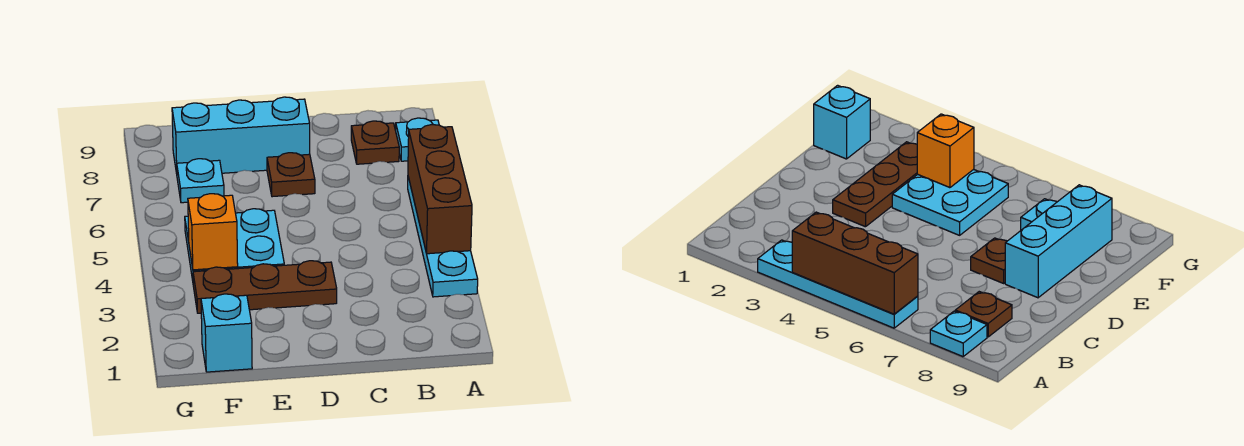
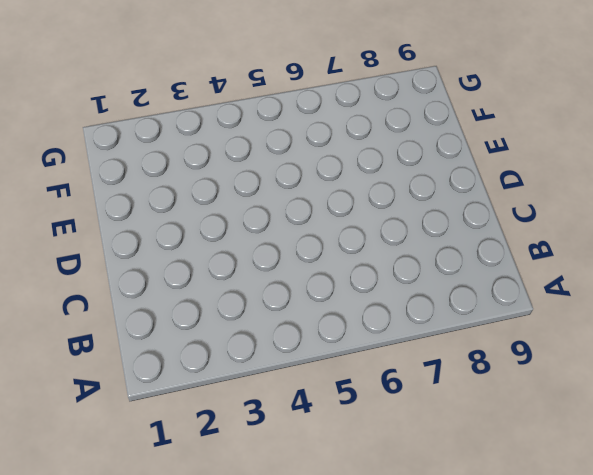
none -> cyan 1x4 plate [408,177,478,297]
none -> cyan 1x1 plate [396,118,439,161]

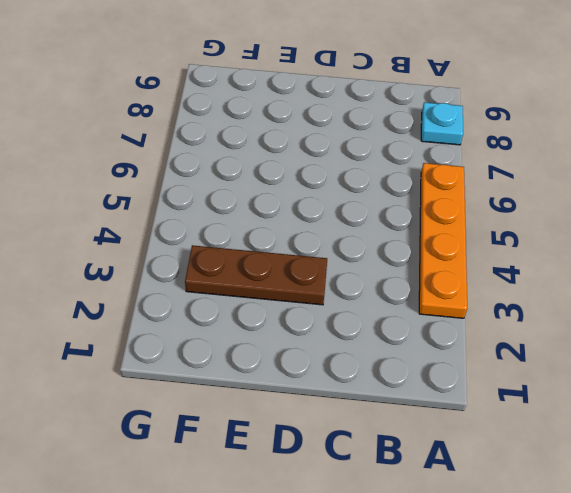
orange 1x4 plate [419,163,467,318] -> cyan 1x4 plate [408,177,478,297]
none -> brown 1x1 plate [351,121,399,164]
none -> brown 1x1 plate [267,153,315,197]

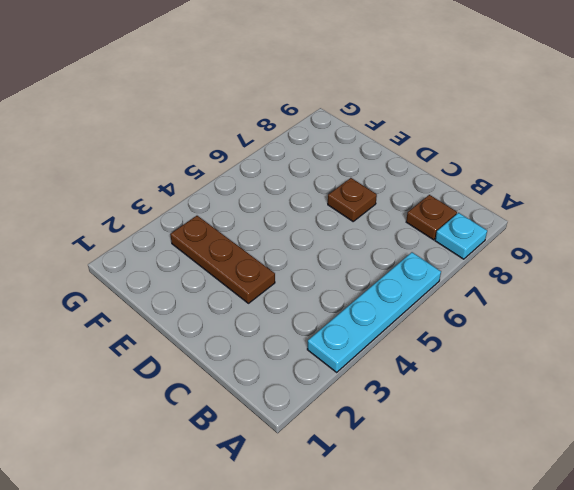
none -> cyan 1x3 brick [172,97,310,173]
none -> cyan 2x2 plate [185,209,284,280]

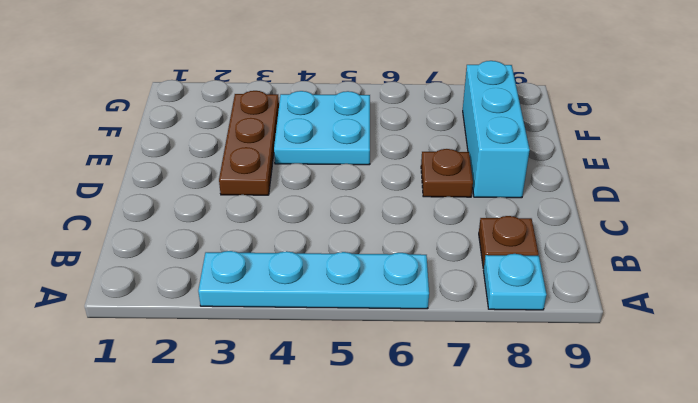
none -> cyan 1x1 brick [201,294,252,372]
none -> cyan 1x1 plate [177,159,224,203]

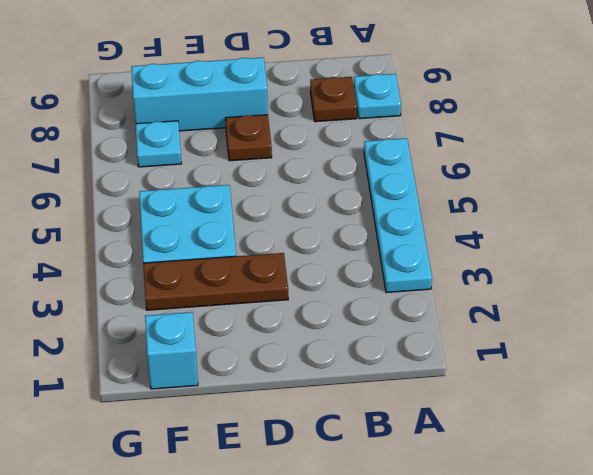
none -> brown 1x3 brick [408,125,472,254]
none -> orange 1x1 brick [188,194,238,270]

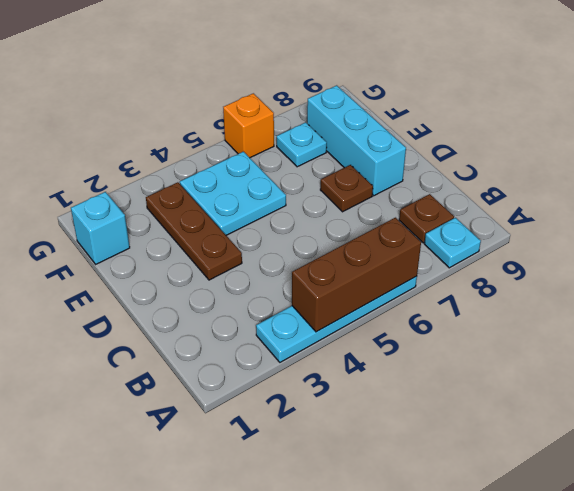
orange 1x1 brick [223,93,274,158] -> orange 1x1 brick moved to [188,194,238,270]

